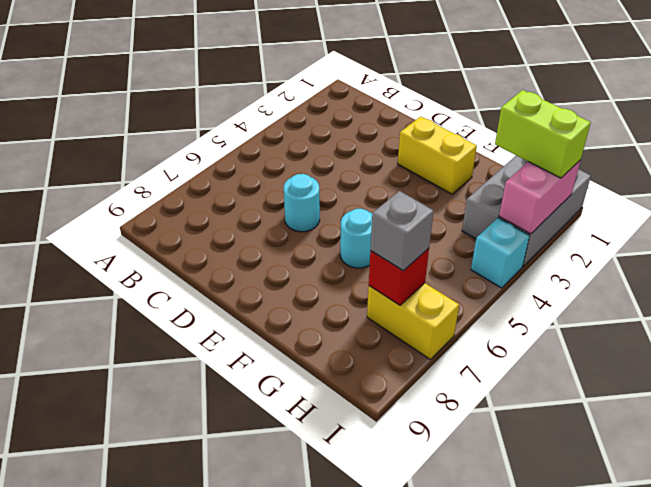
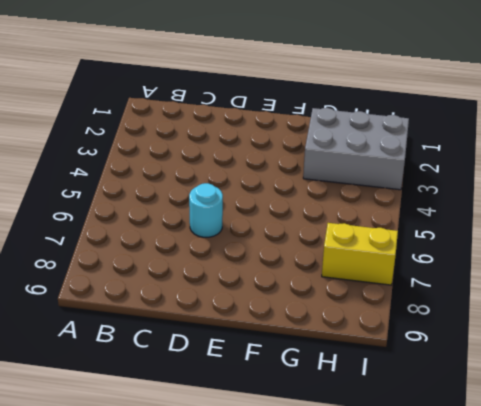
grey 2x3 brick [303,108,409,190] -> grey 2x3 brick turned to [462,156,591,266]
none -> yellow 1x2 brick [398,116,477,194]
none -> cyan 1x1 round brick [340,209,372,268]

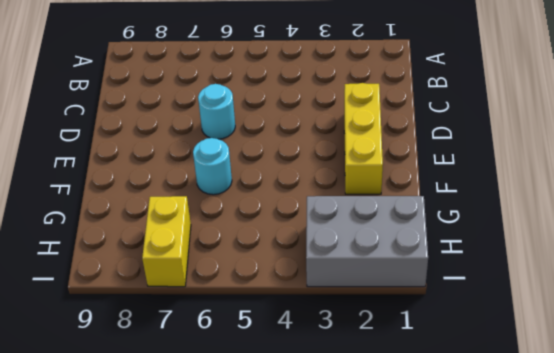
yellow 1x3 brick [344,83,383,194] -> yellow 1x2 brick [398,116,477,194]
none -> cyan 1x1 brick [471,218,529,288]
none -> red 1x1 brick [369,248,429,305]

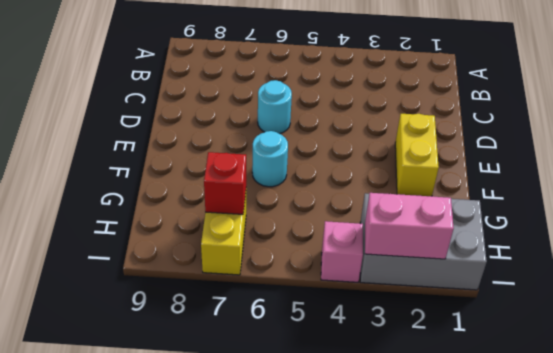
pink 1x1 brick [321,221,363,282] -> cyan 1x1 brick [471,218,529,288]
none -> lime 1x2 brick [495,90,591,178]
none -> grey 1x1 brick [370,191,433,271]

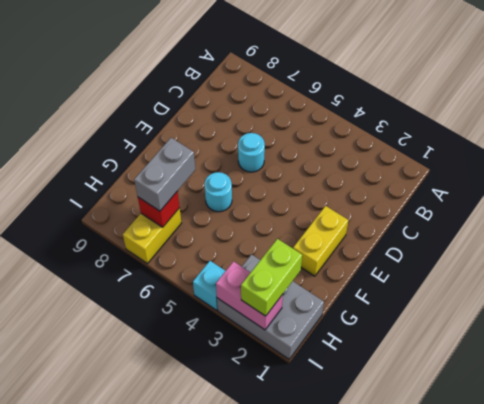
grey 1x2 brick [134,138,195,211] -> grey 1x1 brick [370,191,433,271]

